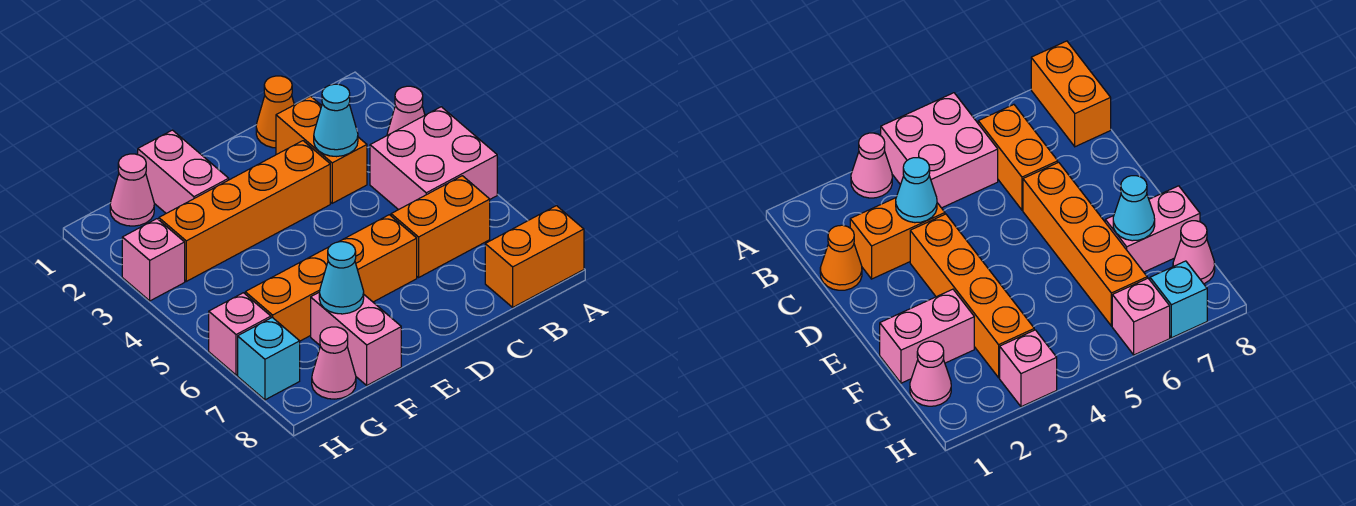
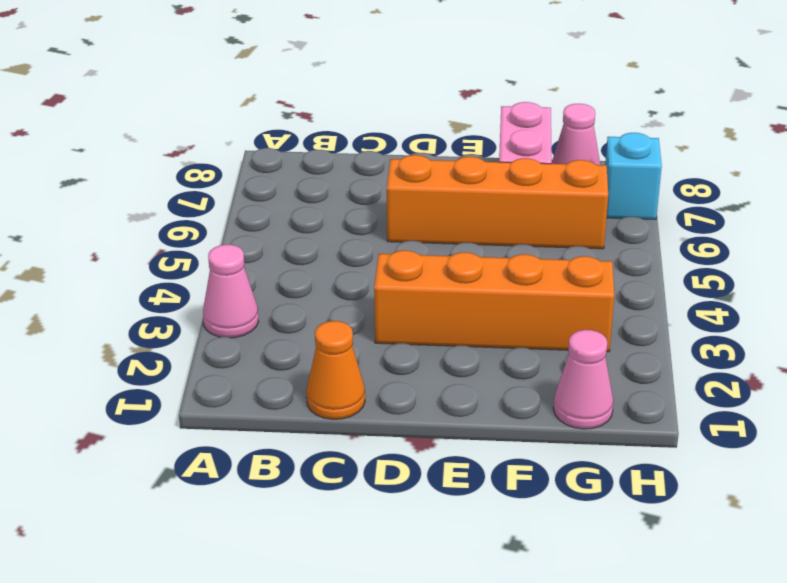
none -> pink 2x2 brick [370,107,497,210]
none -> orange 1x2 brick [485,206,584,307]
none -> orange 1x2 brick [391,176,490,277]

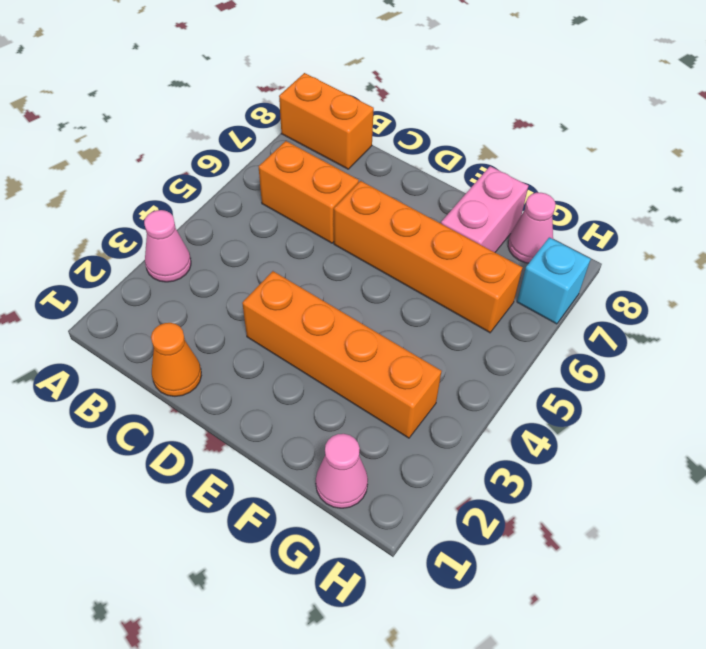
none -> pink 2x2 brick [370,107,497,210]
none -> orange 1x2 brick [276,96,367,203]
none -> pink 1x2 brick [138,130,229,213]

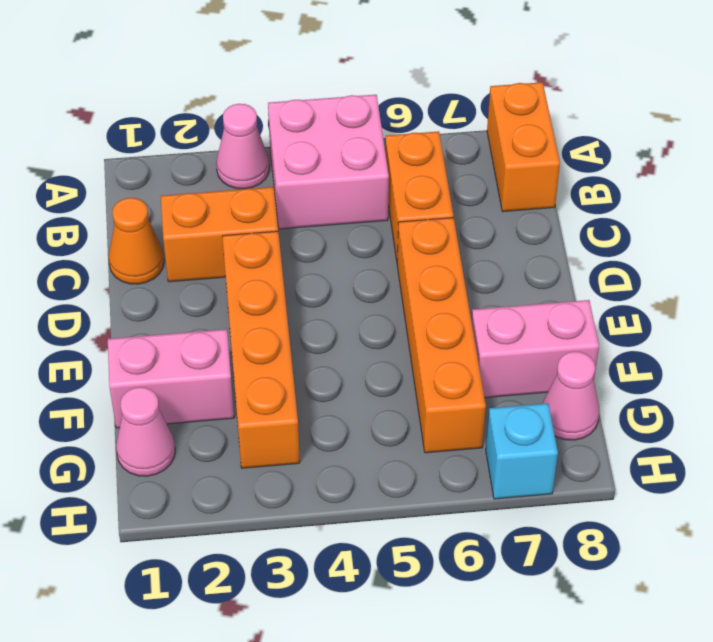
none -> pink 1x1 brick [122,219,185,301]
none -> pink 1x1 brick [209,293,271,375]
none -> cyan 1x1 cone [314,84,358,157]

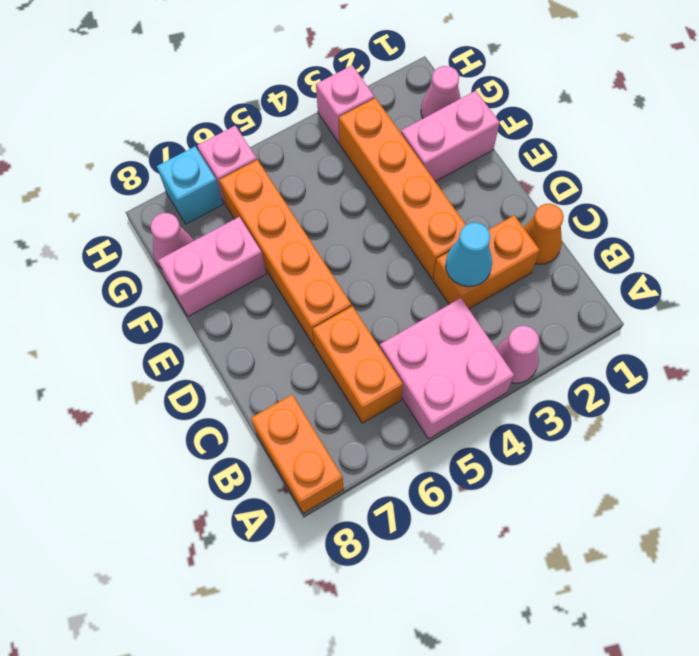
none -> cyan 1x1 cone [319,242,364,314]

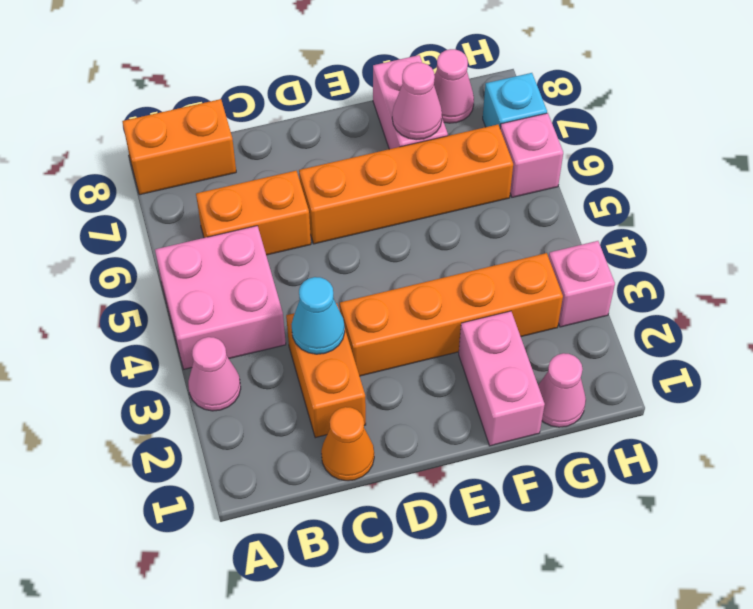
pink 1x1 cone [392,62,442,140] -> cyan 1x1 cone [319,242,364,314]

